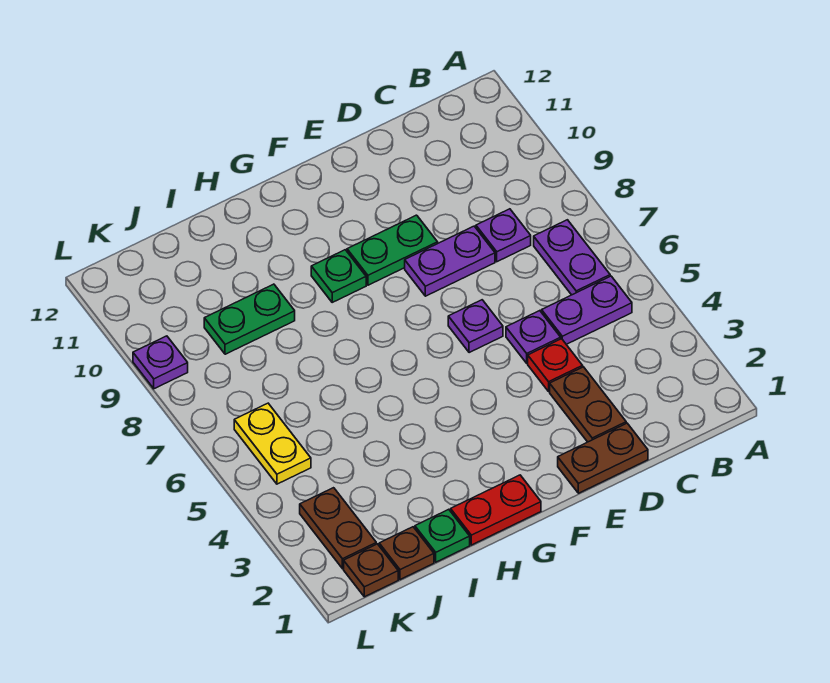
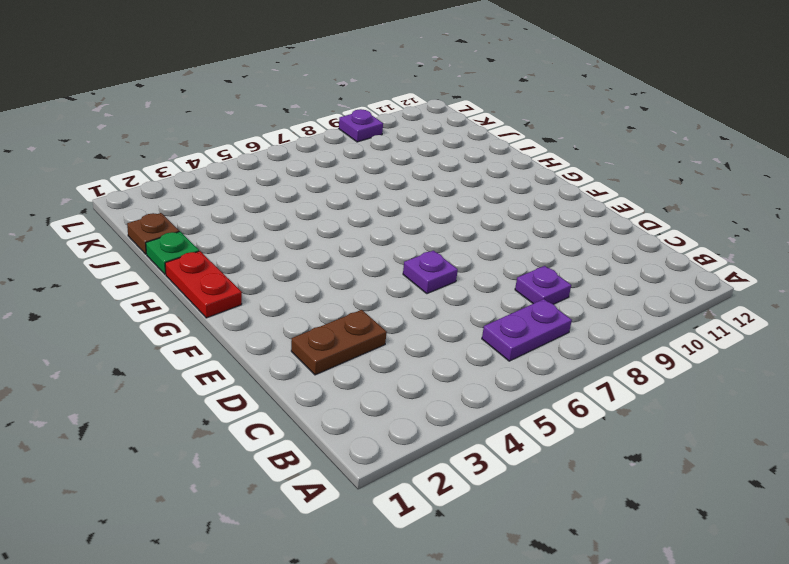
none -> purple 1x2 plate [542,276,632,344]
none -> brown 1x2 plate [558,423,648,493]
none -> red 1x1 plate [528,339,583,391]

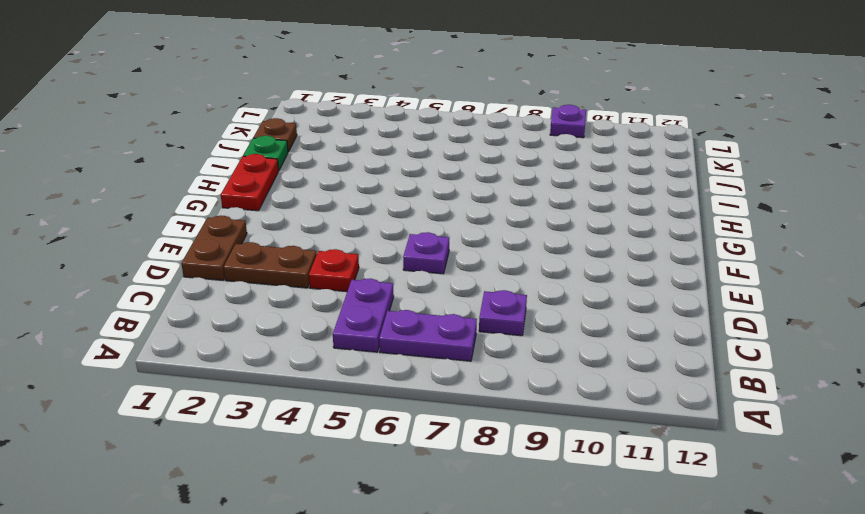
none -> purple 1x1 plate [506,311,561,363]
none -> purple 1x2 plate [405,226,495,296]
none -> green 1x2 plate [347,215,438,285]

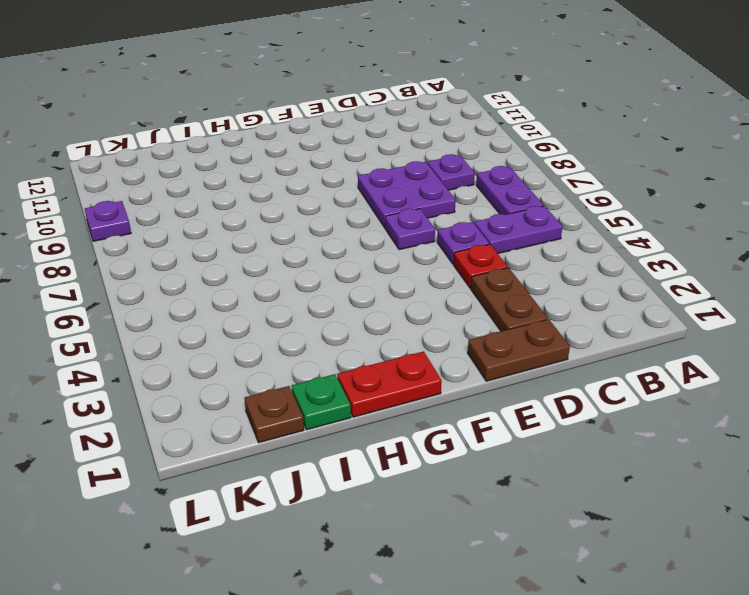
purple 2x2 plate [358,161,456,228] -> purple 1x2 plate [405,226,495,296]
none -> green 1x2 plate [347,215,438,285]
none -> green 1x1 plate [311,250,366,302]
none -> green 1x2 plate [204,284,295,354]

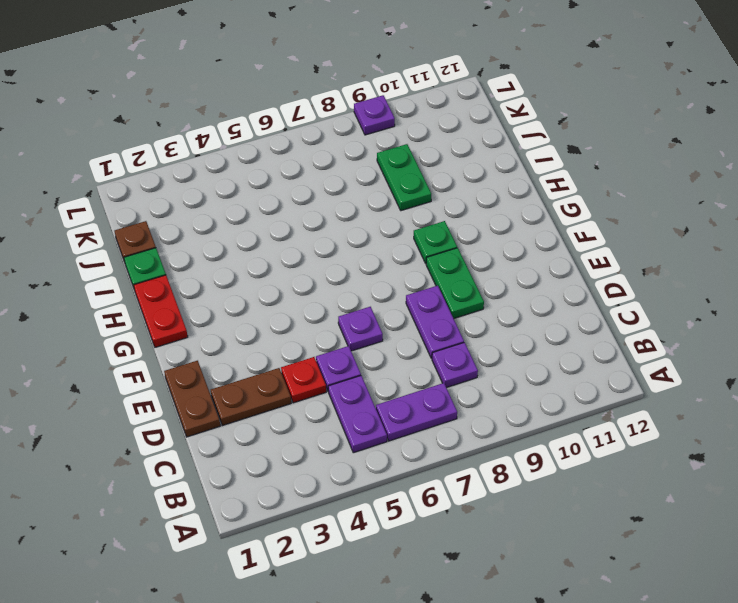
none -> brown 1x1 plate [344,544,398,597]
none -> brown 1x2 plate [300,488,376,569]
none -> yellow 1x2 plate [234,403,311,484]

